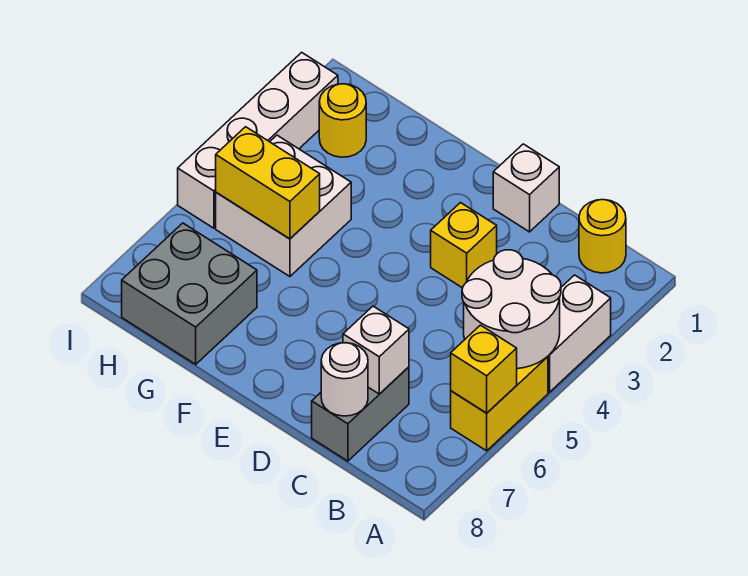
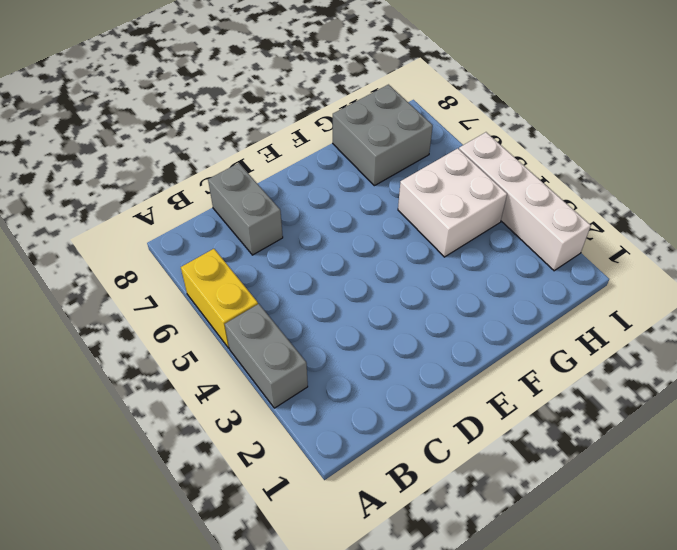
grey 1x2 brick [225,304,308,408] -> white 1x2 brick [548,275,611,392]
none -> yellow 1x1 round brick [579,200,626,273]
none -> white 1x1 brick [493,144,559,232]
none -> yellow 1x1 brick [431,203,497,288]

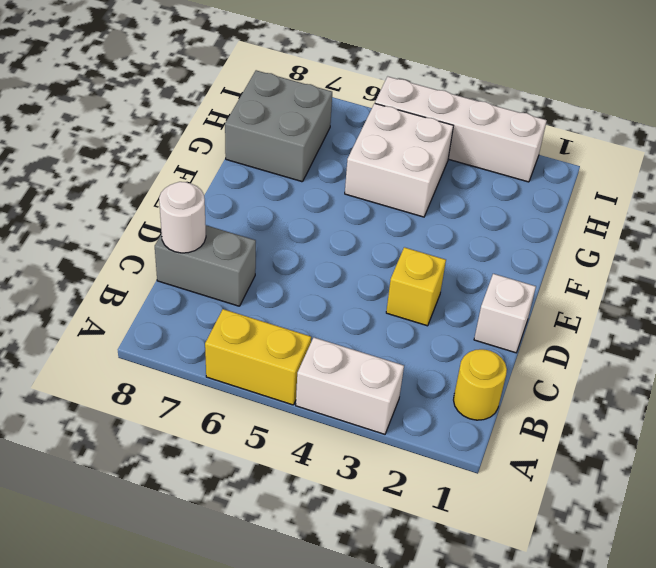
none -> yellow 1x1 round brick [319,84,366,157]
none -> white 2x2 round brick [462,250,561,369]
none -> yellow 1x1 brick [451,325,517,413]

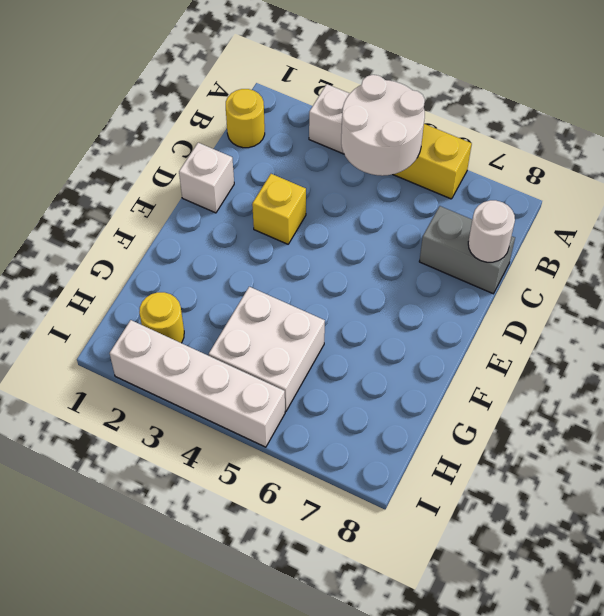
none -> grey 2x2 brick [122,223,257,364]
none -> yellow 1x1 brick [451,325,517,413]
none -> white 1x1 brick [343,306,409,394]

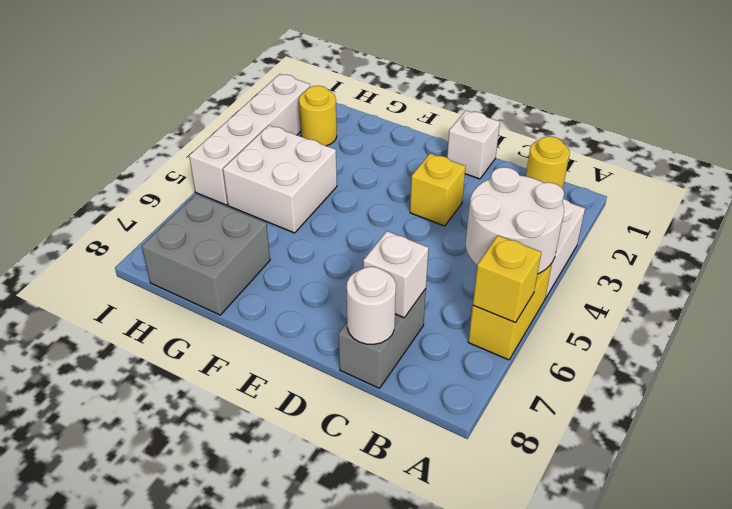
none -> yellow 1x2 brick [216,127,320,239]

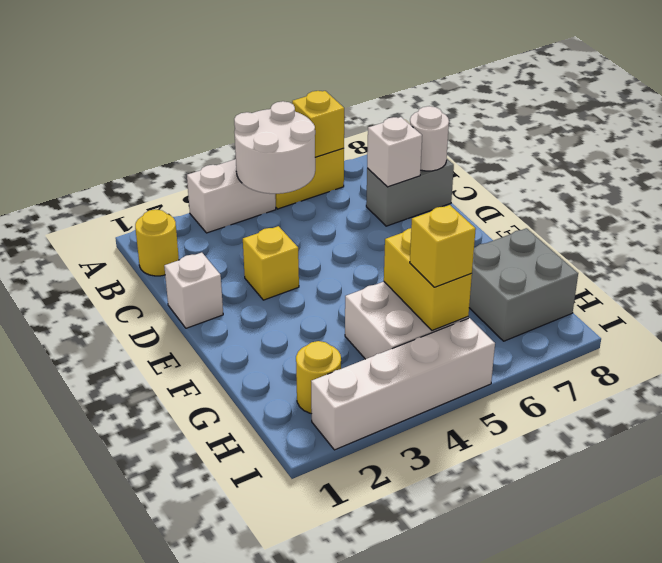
yellow 1x1 brick [410,205,476,287] -> none

